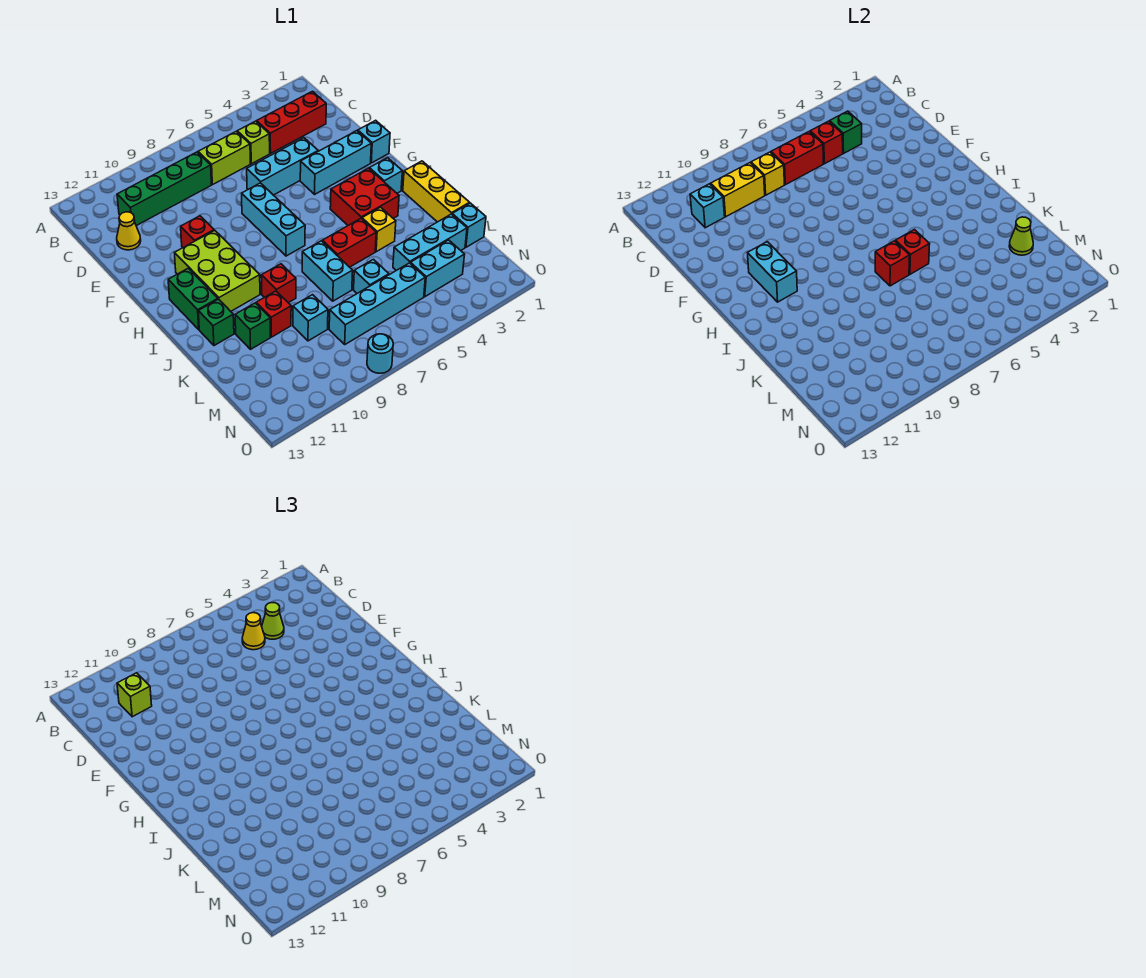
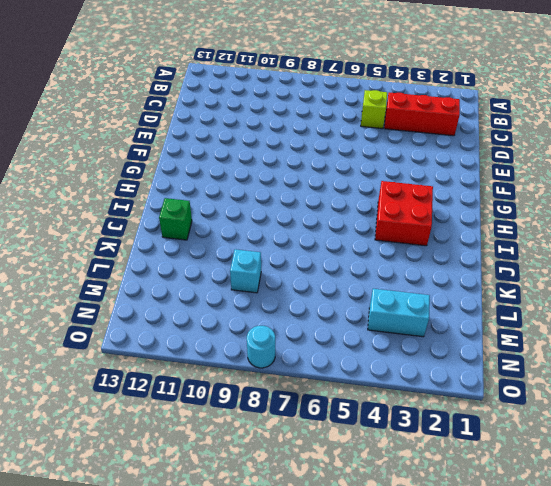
none -> lime 1x2 brick [198,131,250,185]
none -> green 1x4 brick [117,152,211,226]
none -> yellow 1x1 cone [117,212,141,250]
none -> cyan 1x3 brick [247,138,318,195]

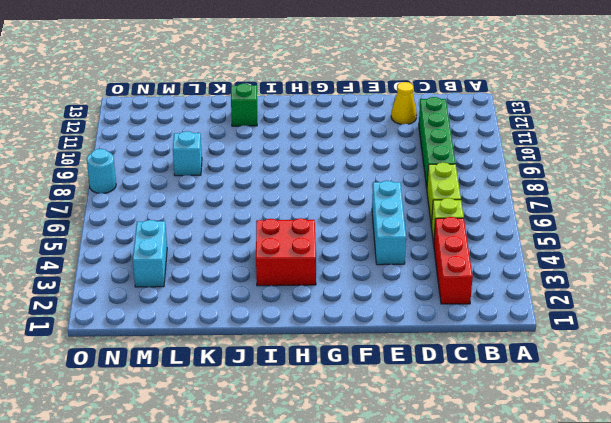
none -> cyan 1x1 brick [358,120,390,163]
none -> cyan 1x3 brick [300,131,371,194]
none -> cyan 1x3 brick [242,183,305,256]
none -> red 1x1 brick [181,216,214,247]

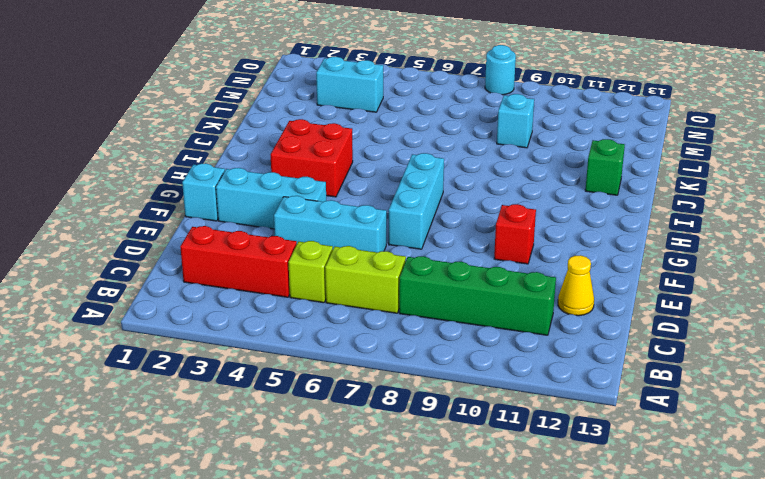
none -> lime 2x3 brick [175,230,260,311]
none -> cyan 1x1 brick [369,158,402,193]
none -> green 1x2 brick [168,268,218,329]
none -> yellow 1x3 brick [403,161,469,222]

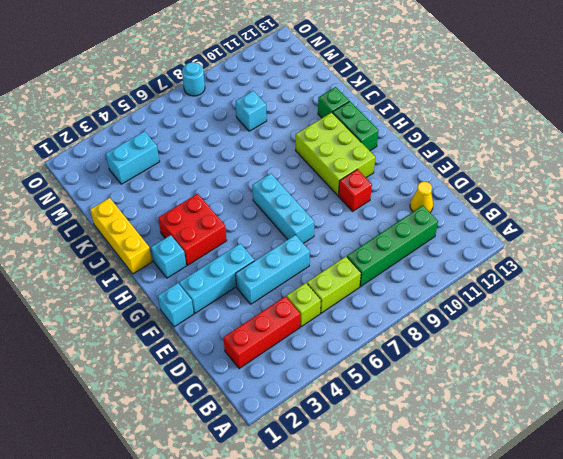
none -> yellow 1x1 brick [362,207,396,252]
none -> red 1x2 brick [322,219,376,267]
none -> cyan 1x2 brick [302,241,353,301]
none -> red 1x1 brick [261,264,296,303]

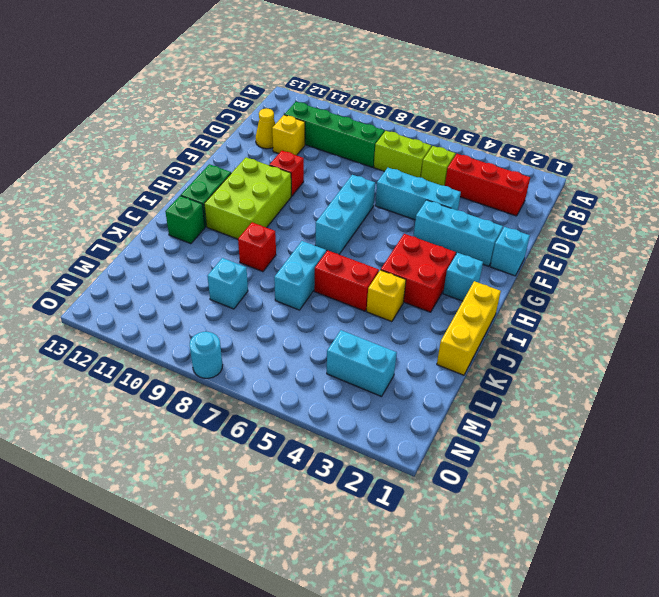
yellow 1x1 brick [272,115,305,155] -> yellow 1x1 brick moved to [751,152,784,195]
none -> red 1x1 brick [256,291,291,337]
none -> green 1x1 brick [235,303,270,349]
none -> cyan 1x1 brick [452,203,486,247]
none -> cyan 1x3 brick [393,214,467,271]

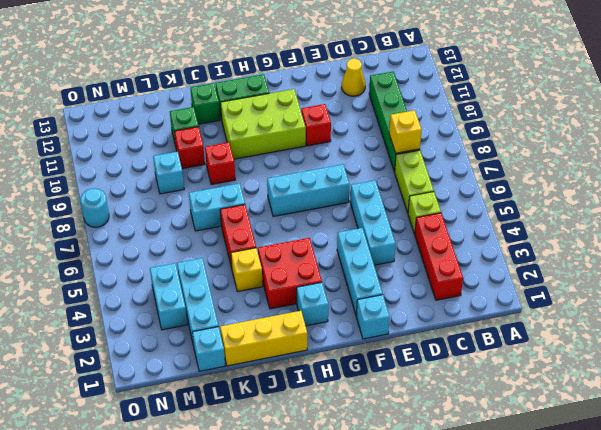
none -> cyan 1x1 brick [354,259,389,293]
none -> cyan 1x4 brick [329,263,425,344]
none -> green 1x1 brick [830,111,862,153]
none -> red 1x1 brick [810,121,843,164]

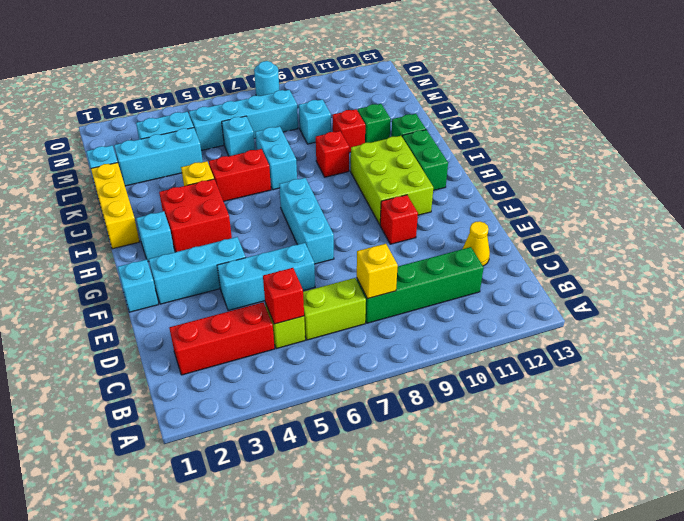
none -> green 1x1 brick [830,111,862,153]
none -> red 1x2 brick [771,131,823,185]
none -> yellow 1x2 brick [711,163,765,217]
none -> cyan 1x1 brick [690,184,725,228]

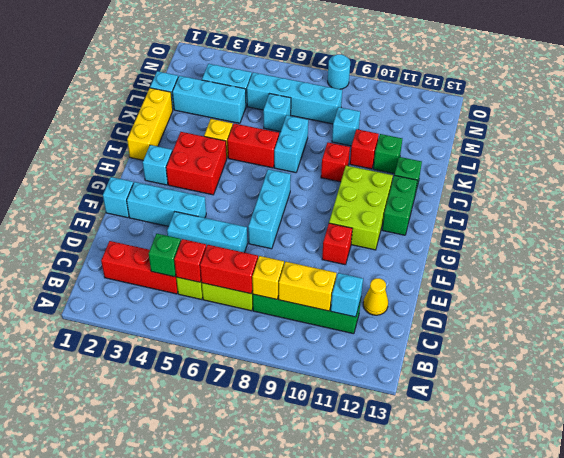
none -> cyan 1x2 brick [748,242,797,302]
none -> red 1x1 brick [895,230,930,274]
none -> red 1x1 brick [875,241,910,286]
none -> lime 1x1 cone [1009,217,1033,255]

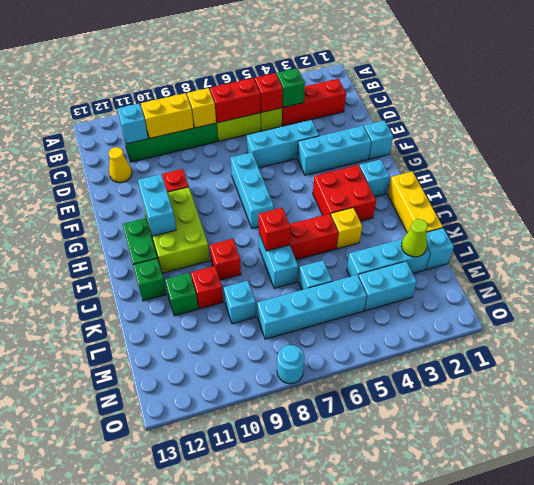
none -> red 1x1 brick [895,230,930,274]
none -> lime 1x1 cone [262,602,284,639]
none -> yellow 1x1 cone [242,613,265,650]
none -> lime 1x1 brick [117,673,152,717]

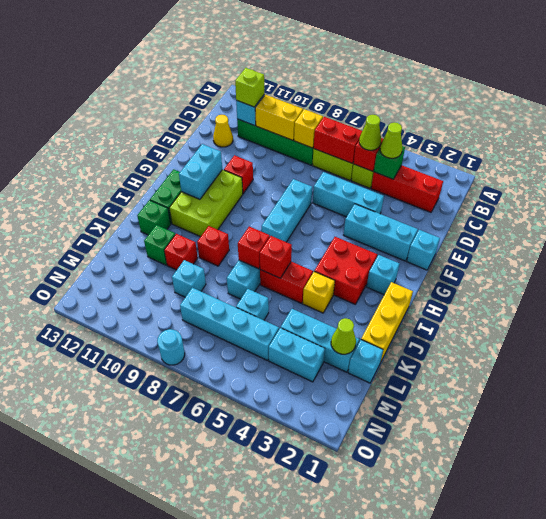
lime 1x1 cone [359,115,381,150] -> yellow 1x1 cone [242,613,265,650]

